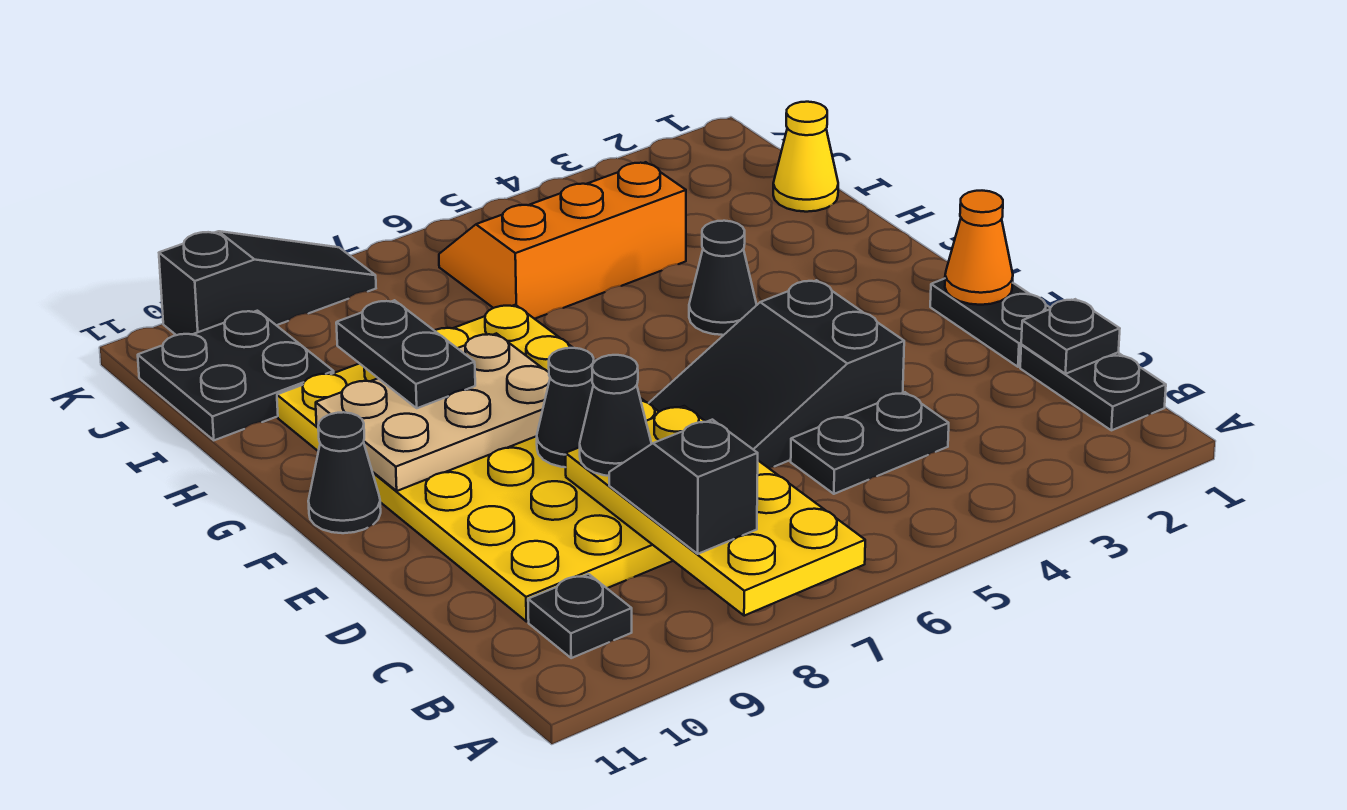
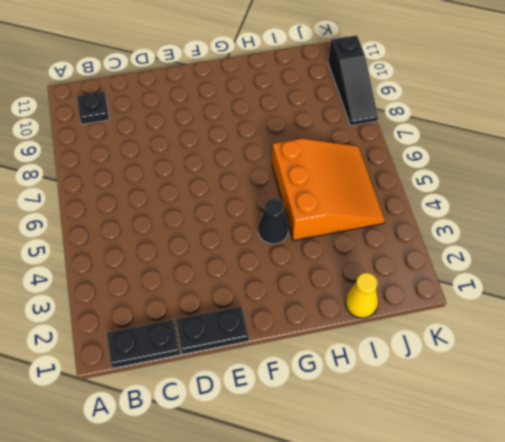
orange 3x3 slope [272,139,385,241] -> orange 2x3 slope [439,162,686,319]
none -> black 1x2 plate [791,392,949,494]
none -> yellow 4x6 plate [277,305,673,622]
none -> black 2x3 slope [649,280,904,468]

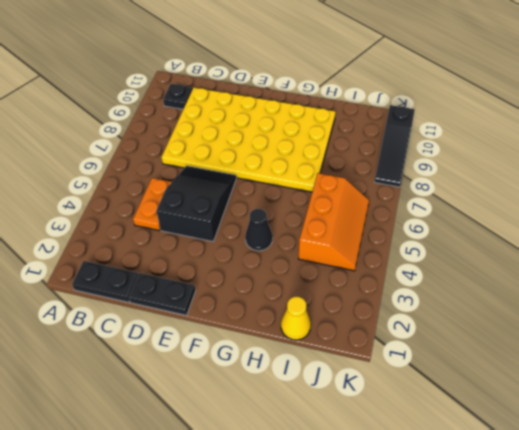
orange 1x2 plate [133,178,172,231] -> black 1x2 plate [791,392,949,494]
none -> black 1x1 cone [308,412,381,533]
none -> black 2x2 plate [138,311,334,440]
none -> yellow 2x4 plate [566,406,865,616]

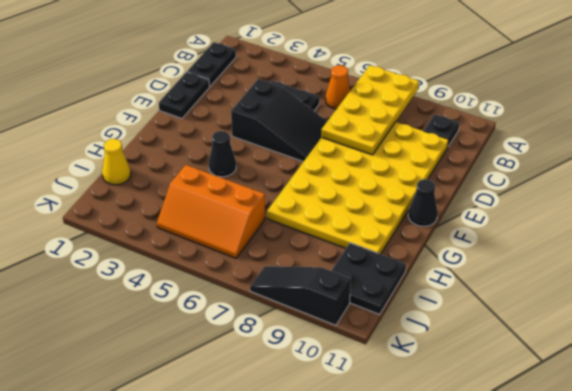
orange 1x1 cone [325,65,351,109] -> orange 1x1 cone moved to [945,191,1013,305]
none -> black 1x1 plate [1021,299,1120,374]
none -> black 1x1 cone [537,348,594,467]
none -> tan 2x3 plate [316,333,550,491]

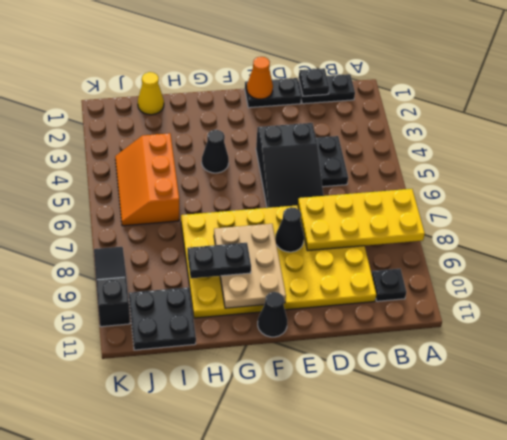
none -> black 1x2 slope [609,420,758,554]
none -> black 1x1 cone [580,355,652,476]

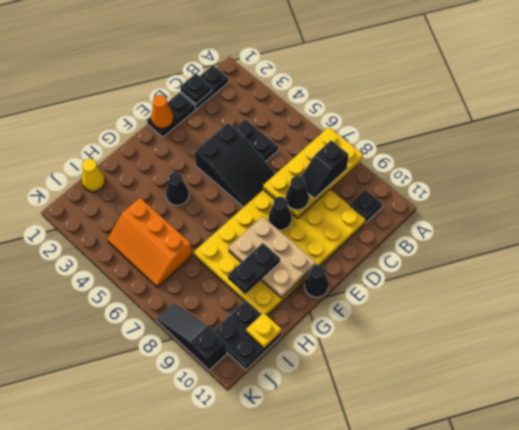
yellow 1x1 plate [246,313,281,348] -> none

